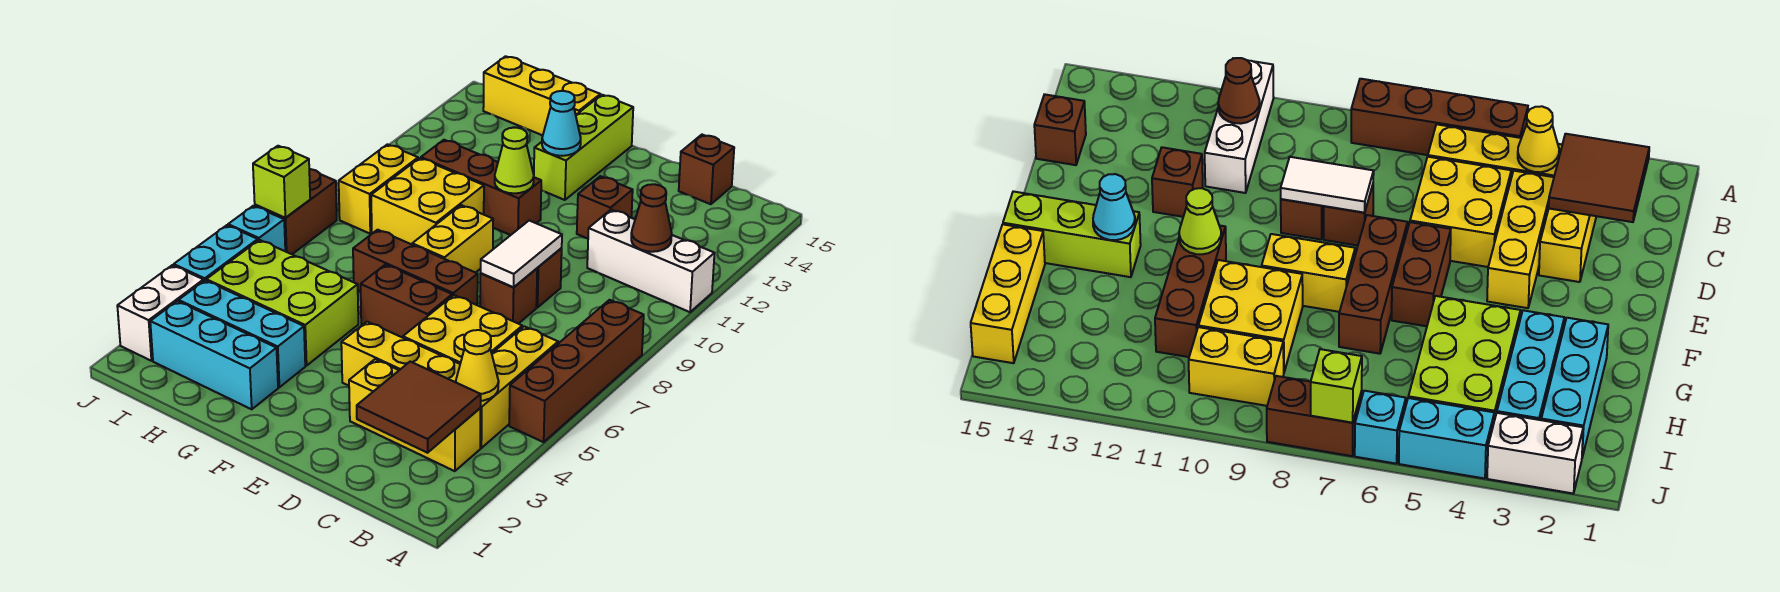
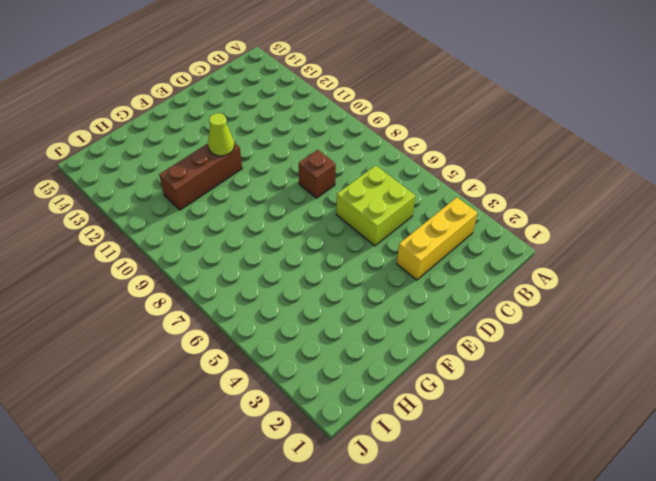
lime 2x2 brick [336,165,415,246] -> yellow 2x2 brick [403,295,522,364]
none -> brown 1x4 brick [509,300,644,442]
none -> white 1x3 brick [587,210,715,312]
none -> yellow 1x3 brick [480,326,558,448]
none -> yellow 1x3 brick [341,322,460,386]

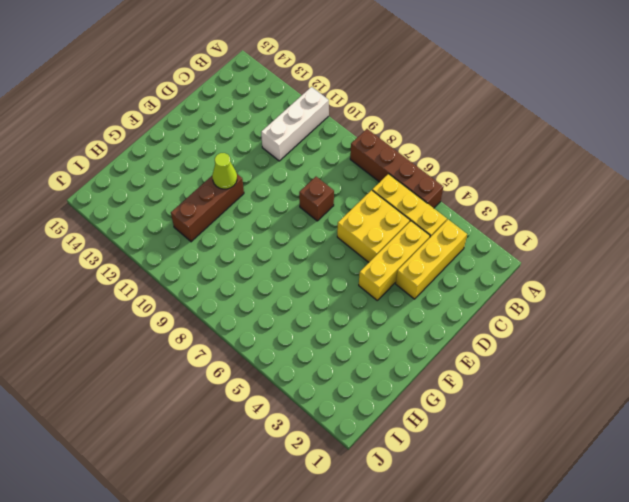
none -> brown 1x1 brick [679,135,734,204]
none -> brown 1x1 brick [536,248,562,308]
none -> brown 1x1 brick [577,176,633,238]
none -> brown 1x2 brick [361,265,452,338]

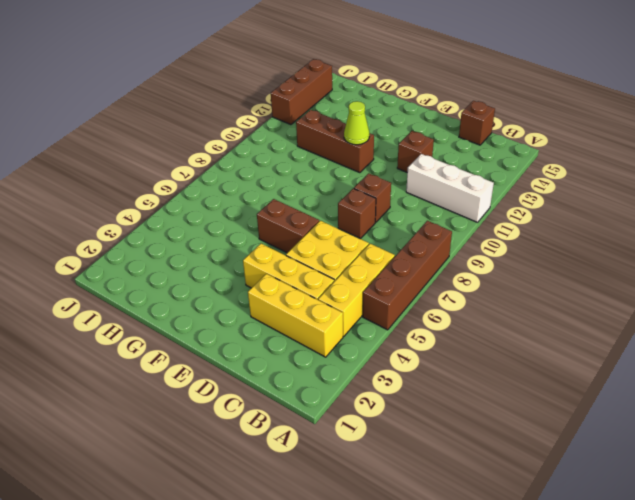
brown 1x3 brick [271,59,332,125] -> brown 1x3 brick turned to [353,230,478,305]
none -> yellow 1x2 brick [412,205,493,273]
none -> lime 1x3 brick [534,95,633,200]
none -> cyan 1x3 brick [150,301,278,409]
none -> cyan 1x3 brick [179,280,305,387]

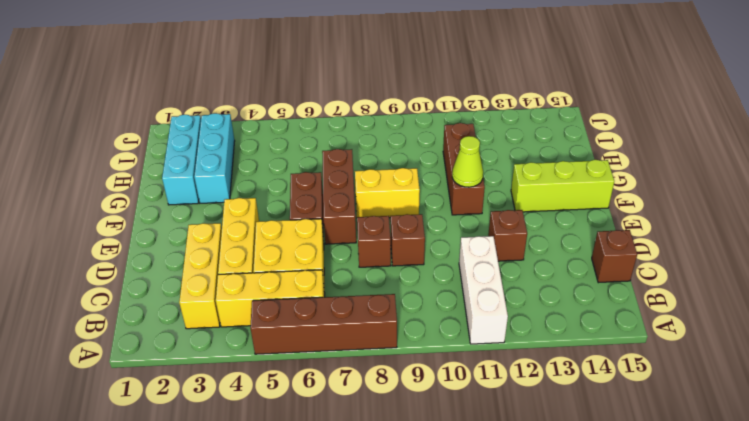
none -> lime 2x3 brick [206,240,358,366]
none -> yellow 2x2 brick [371,158,484,244]
none -> yellow 1x3 brick [483,56,600,135]
none -> yellow 1x2 brick [339,144,418,234]

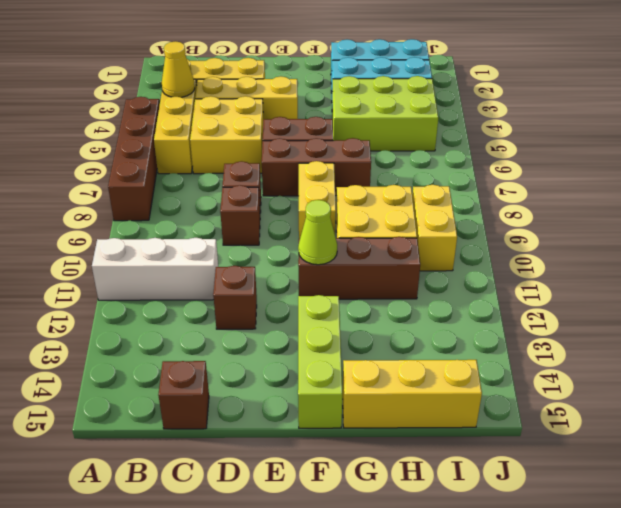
none -> white 1x2 brick [117,265,204,361]
none -> cyan 1x2 brick [174,225,258,281]
none -> cyan 1x1 brick [228,206,285,251]
none -> brown 1x2 brick [255,169,337,254]

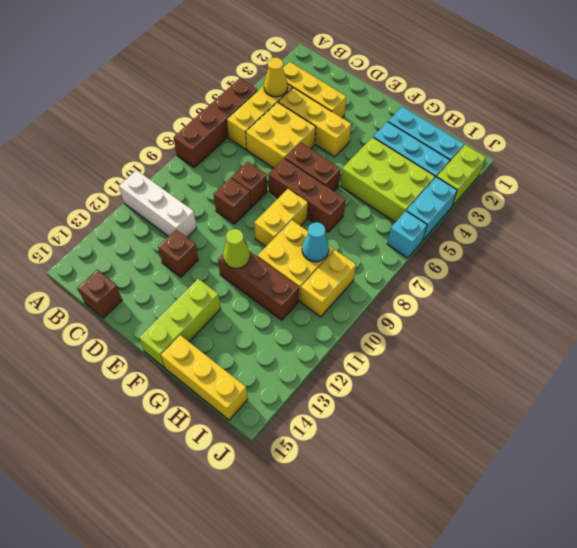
cyan 1x1 cone [302,222,329,262] -> cyan 1x1 cone moved to [542,91,581,156]
lime 1x2 brick [437,145,486,206] -> white 1x2 brick [117,265,204,361]
none -> brown 1x2 brick [255,169,337,254]
none -> brown 2x2 tile [357,362,481,453]
none -> brown 1x1 cone [631,184,672,252]
none -> white 1x2 tile [481,221,562,287]

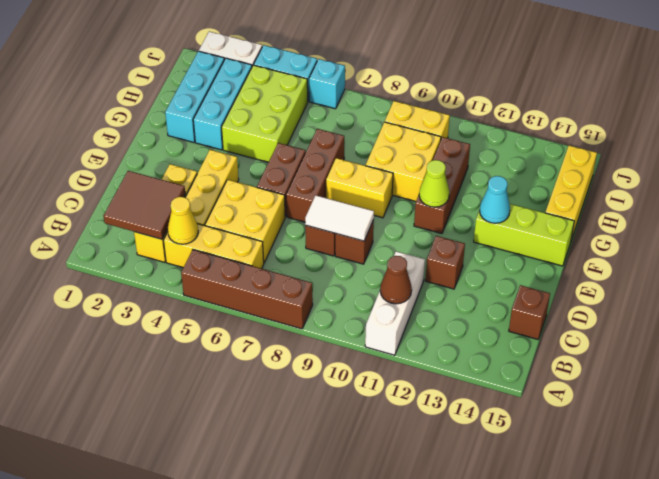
none -> brown 1x2 brick [255,169,337,254]
none -> lime 1x1 brick [253,146,310,218]

